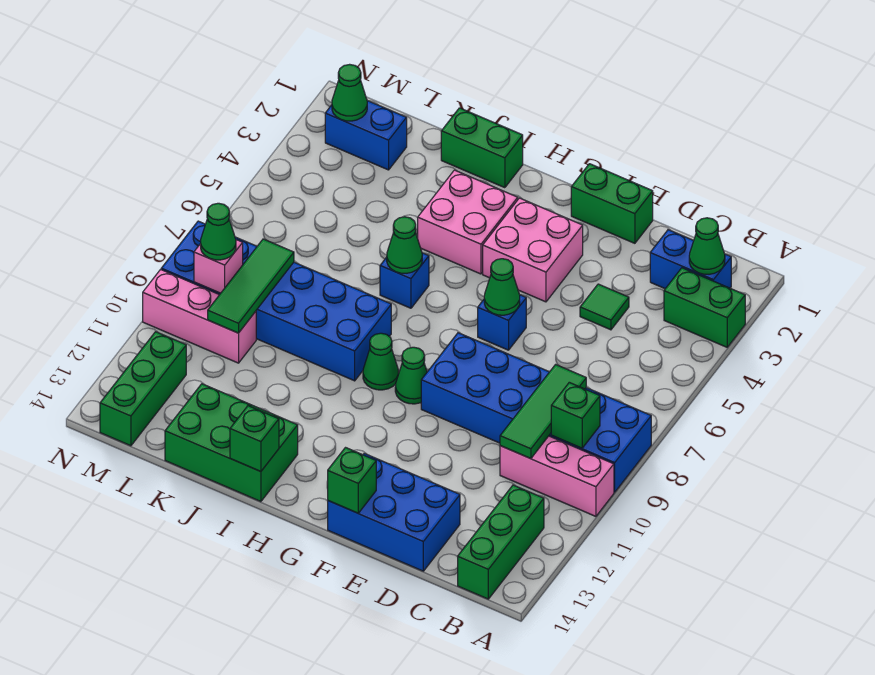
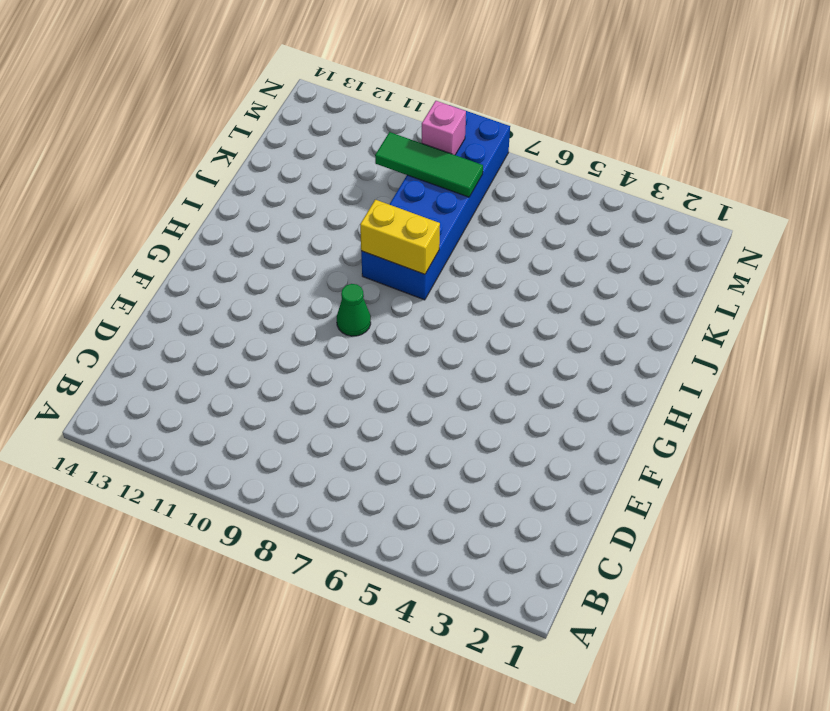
yellow 1x2 brick [360,200,440,274] -> none
none -> green 1x2 brick [664,268,745,347]
none -> blue 2x6 brick [421,333,651,492]
none -> pink 1x3 brick [500,436,614,516]
none -> blue 1x2 brick [650,230,731,289]

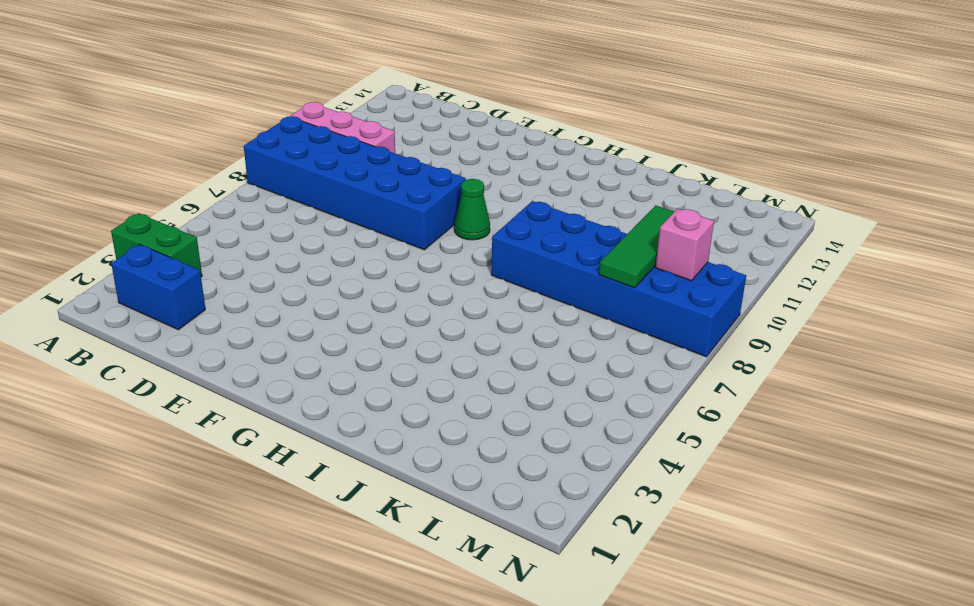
none -> green 1x3 brick [458,485,544,599]
none -> green 1x1 tile [580,284,629,330]
none -> blue 2x3 brick [328,453,460,571]
none -> green 1x2 brick [571,164,653,243]

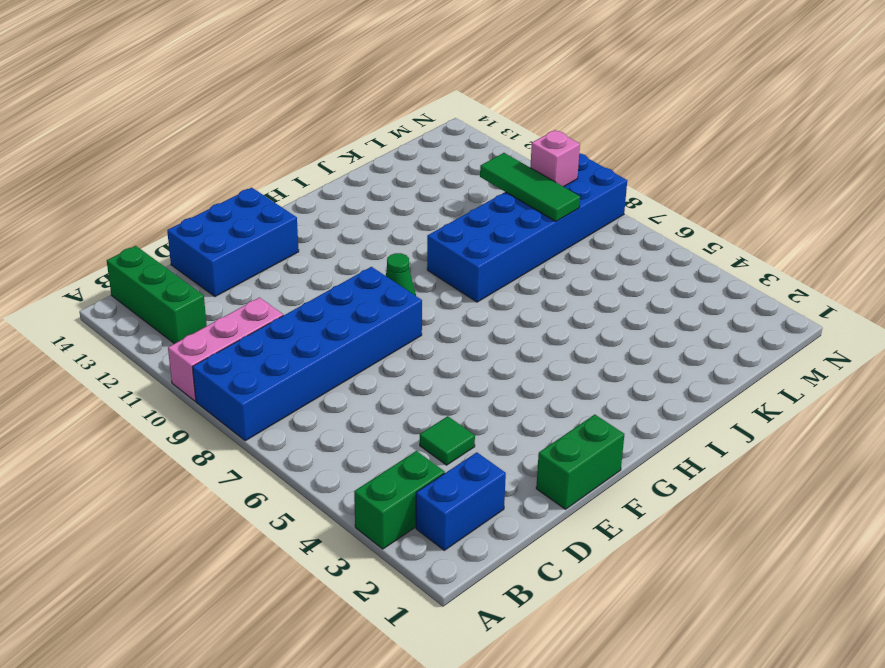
none -> pink 2x2 brick [483,198,583,302]
none -> blue 1x1 brick [478,295,526,350]
none -> pink 2x2 brick [418,170,518,274]
none -> green 1x1 cone [363,333,399,390]

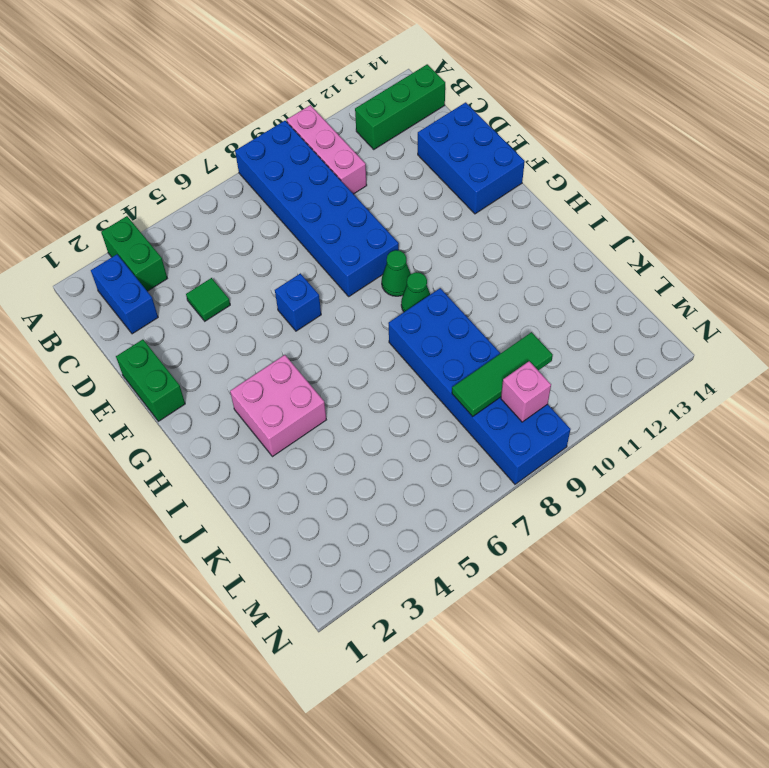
none -> pink 2x2 brick [483,198,583,302]
none -> green 1x2 brick [441,108,523,188]
none -> blue 1x1 brick [380,253,429,308]
none -> green 2x3 brick [165,384,298,502]

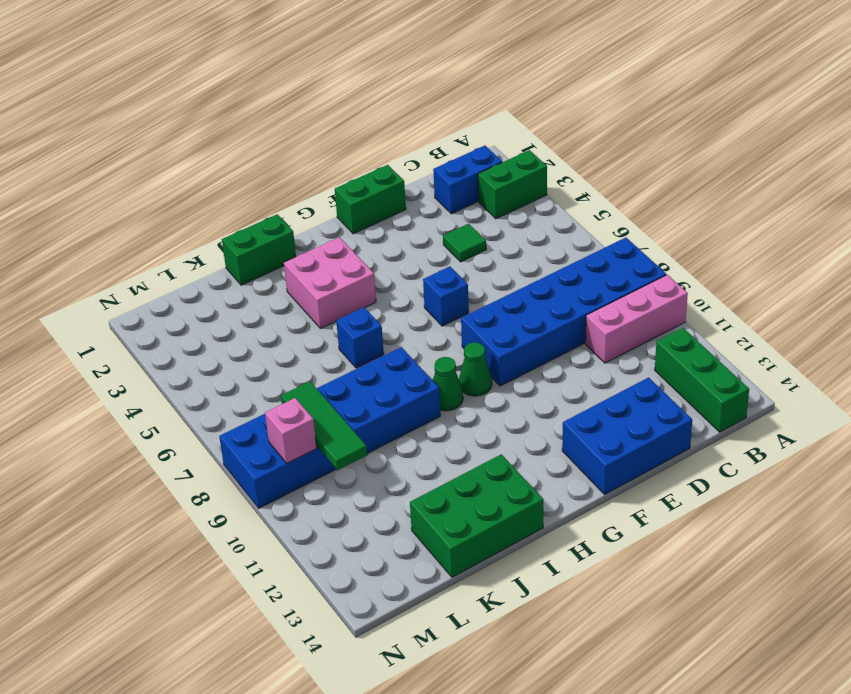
none -> pink 2x2 brick [483,198,583,302]
none -> blue 1x2 brick [325,101,407,170]
none -> pink 1x3 brick [143,269,256,363]
none -> green 1x3 brick [100,332,186,446]

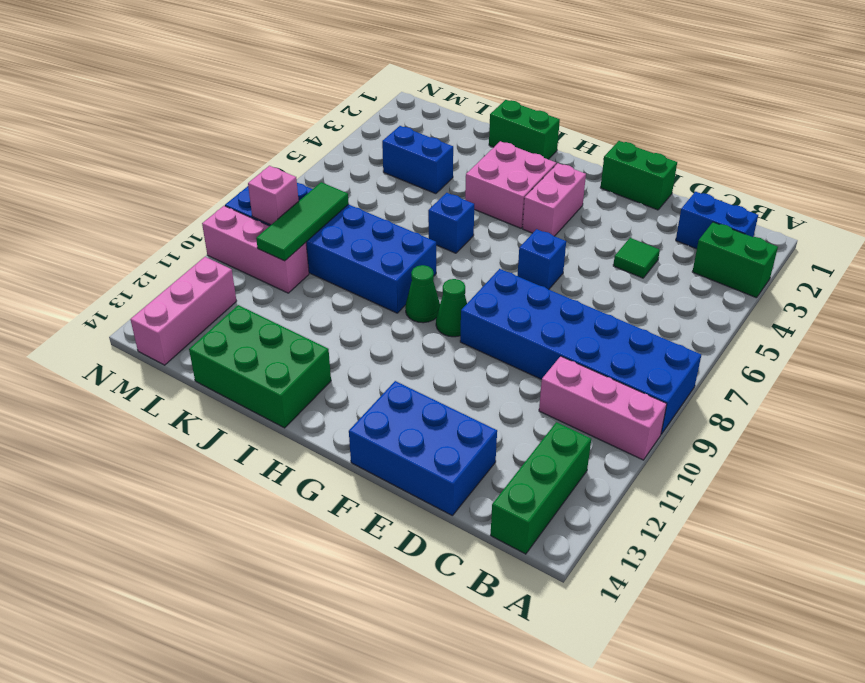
pink 1x2 brick [523,163,586,236] -> pink 2x2 brick [483,198,583,302]
blue 1x2 brick [382,126,453,194] -> blue 1x2 brick moved to [325,101,407,170]
pink 1x3 brick [130,257,236,365] -> green 1x3 brick [100,332,186,446]
none -> green 1x1 cone [689,218,725,274]
none -> green 1x1 brick [551,382,600,448]
none -> green 1x3 tile [500,365,586,459]
none -> green 1x1 cone [484,259,520,315]

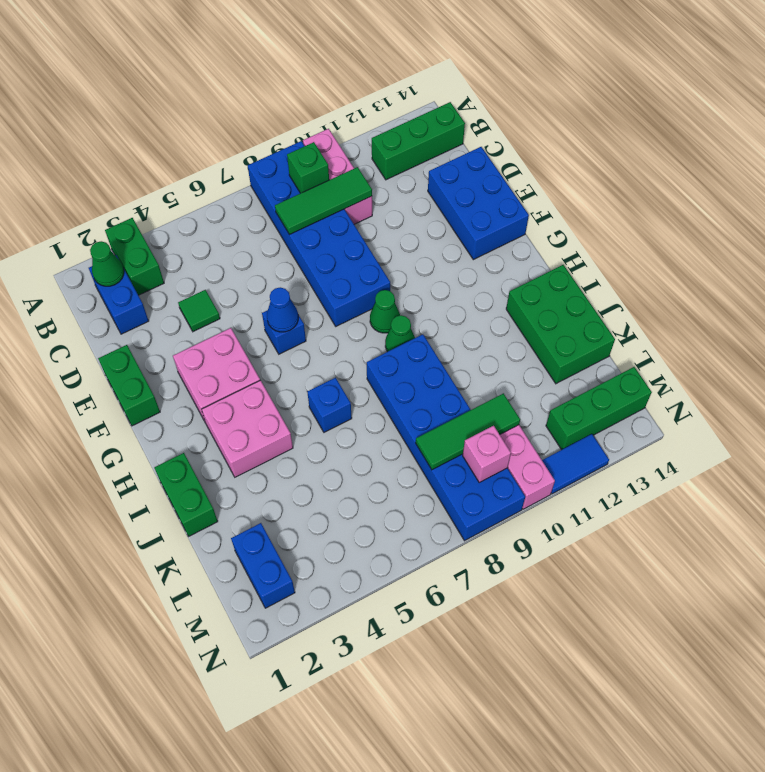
blue 1x1 cone [267,287,298,332] -> green 1x1 cone [484,259,520,315]
blue 1x2 tile [542,434,609,494] -> none
none -> green 1x1 brick [328,448,376,513]
none -> green 1x1 cone [387,217,422,273]
none -> green 1x1 brick [230,406,279,472]
none -> green 1x1 cone [332,64,367,121]

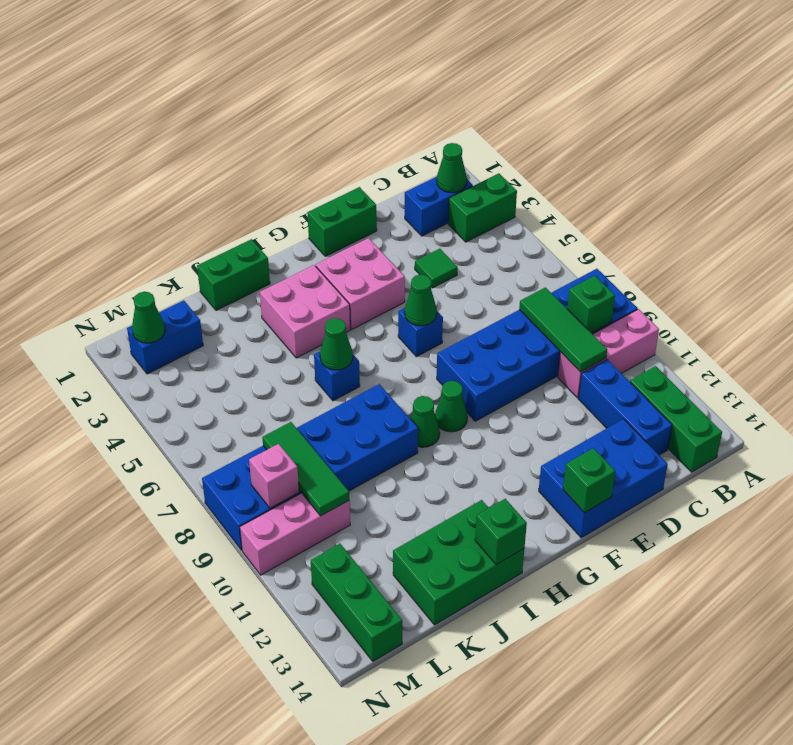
blue 1x3 brick [579,360,672,455] -> none
none -> green 1x1 cone [201,203,236,260]

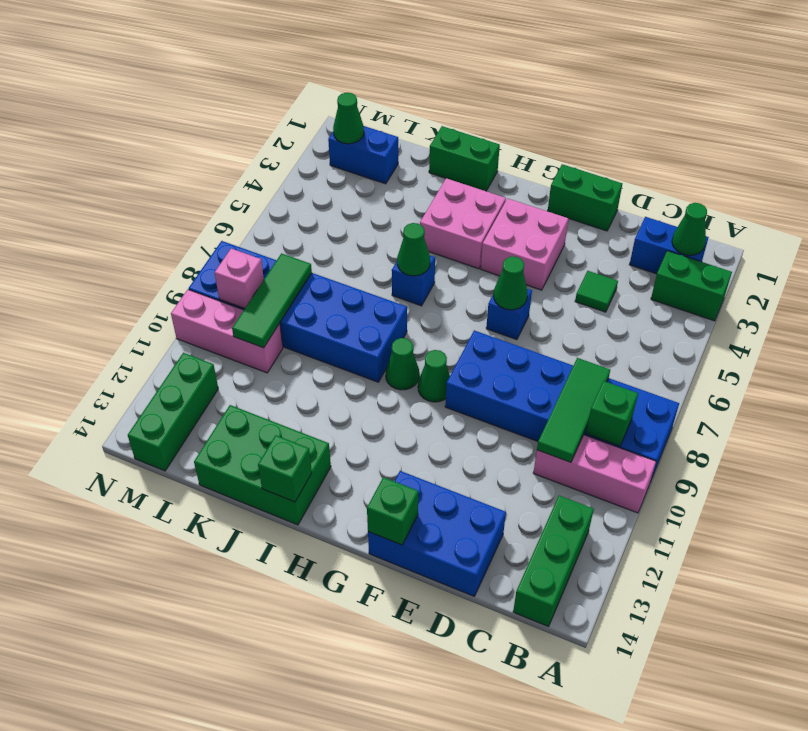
none -> green 1x1 cone [201,203,236,260]

